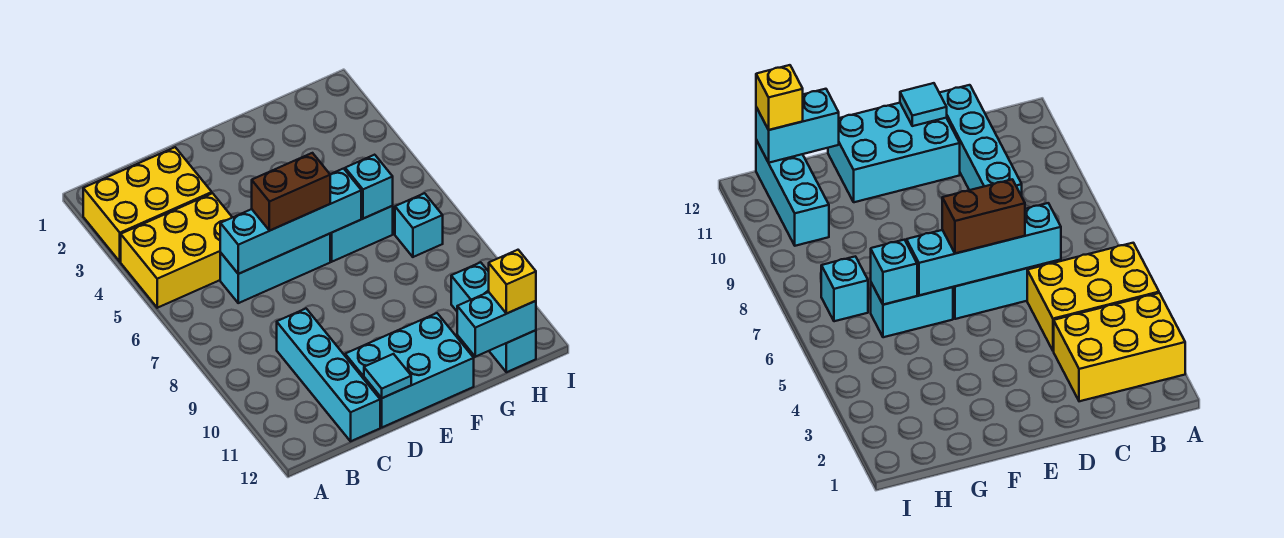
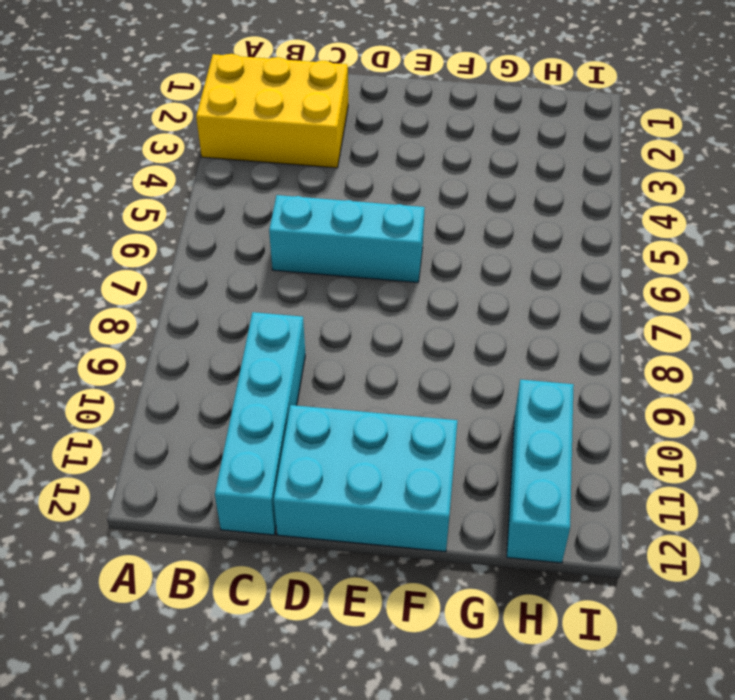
none -> yellow 2x3 brick [121,193,232,308]
none -> cyan 1x2 brick [330,206,393,262]
none -> cyan 1x1 brick [395,193,443,257]

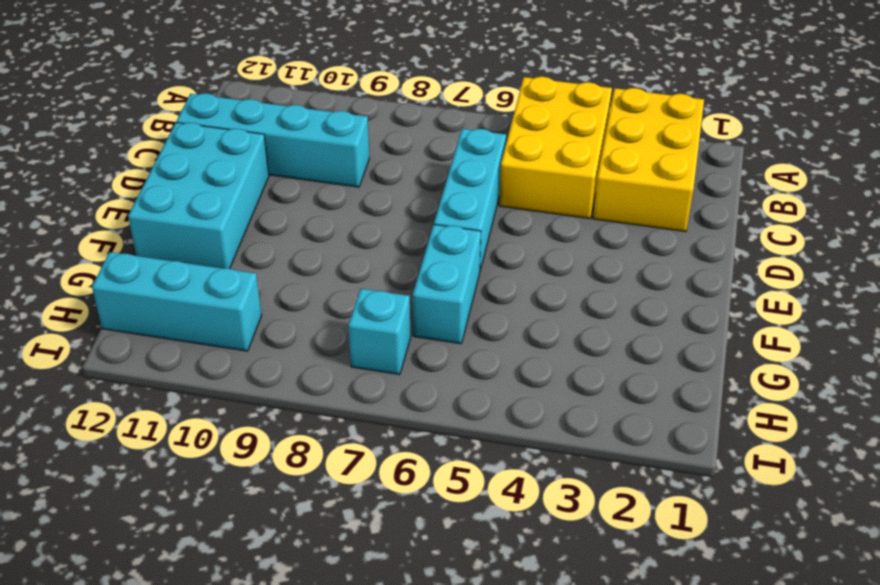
none -> cyan 1x4 brick [220,169,361,274]
none -> cyan 1x1 tile [364,354,411,398]
none -> cyan 1x1 brick [345,155,393,219]

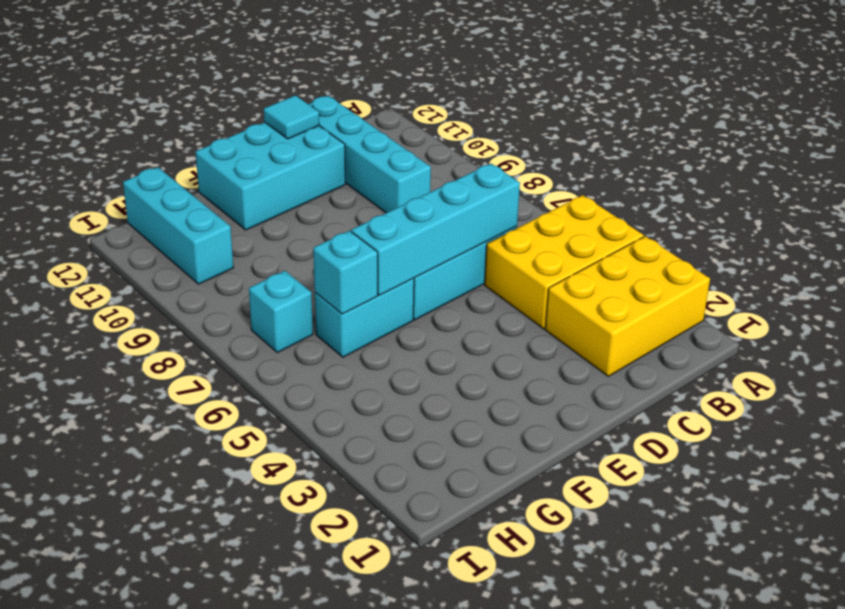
none -> cyan 1x2 brick [457,292,536,357]
none -> brown 1x2 brick [252,153,330,231]
none -> yellow 1x1 brick [489,250,536,313]

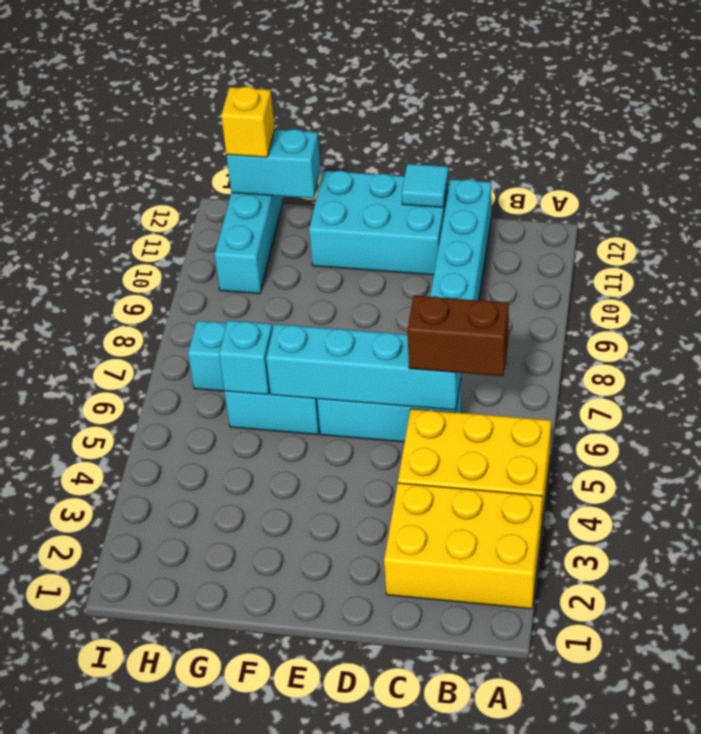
brown 1x2 brick [407,296,509,376] -> brown 1x2 brick moved to [252,153,330,231]

